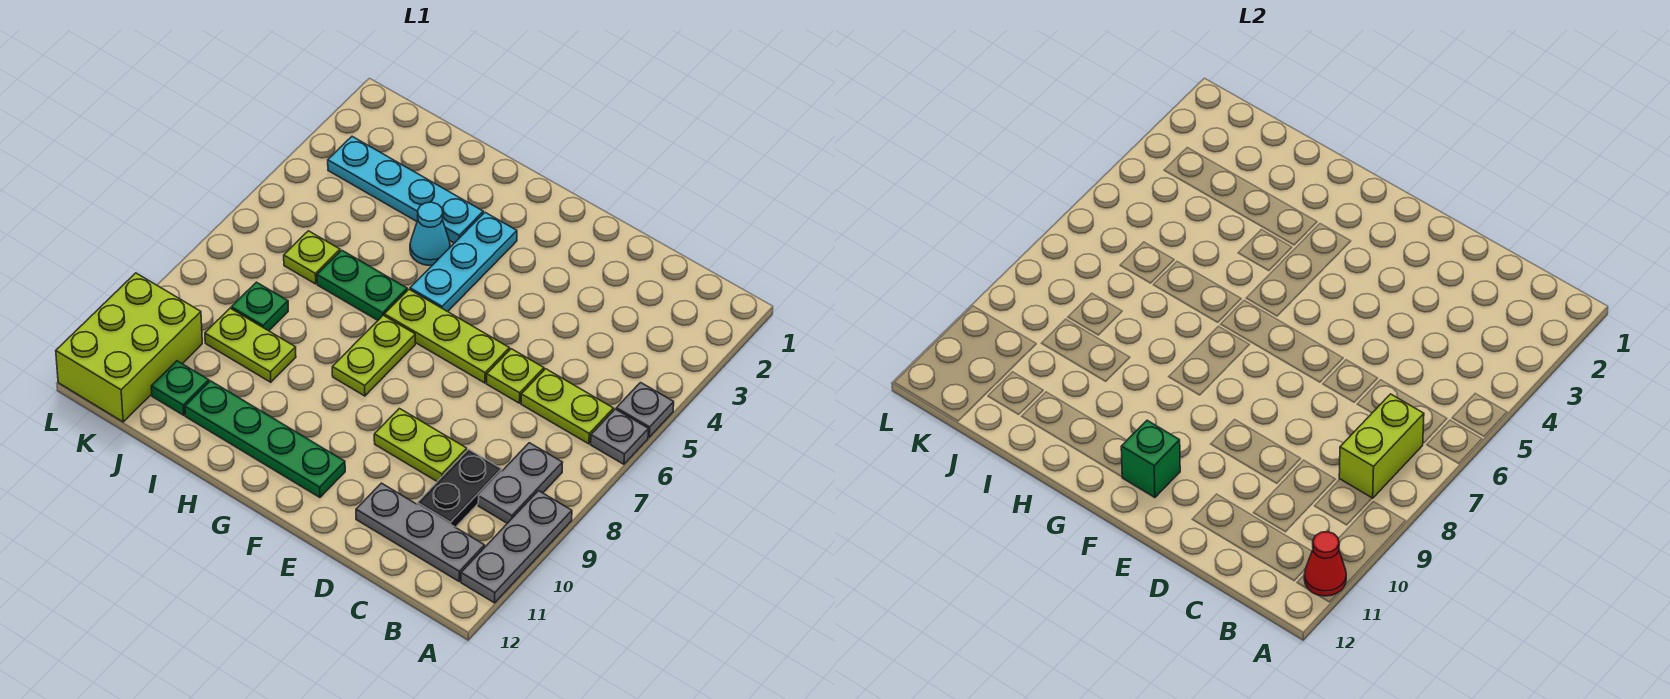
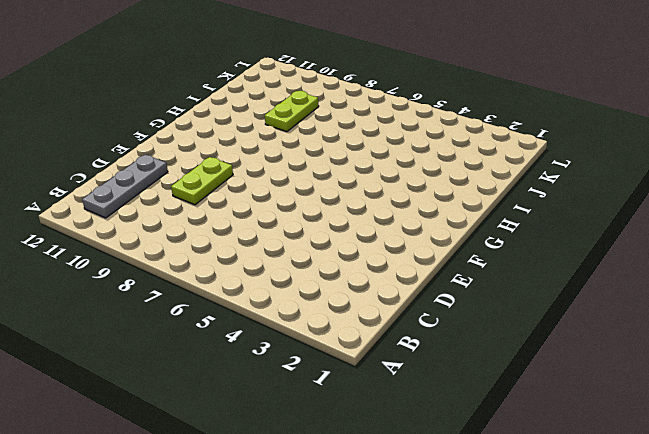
none -> grey 1x1 plate [616,383,674,437]
none -> grey 1x1 plate [591,409,649,464]
none -> grey 1x3 plate [461,491,572,603]

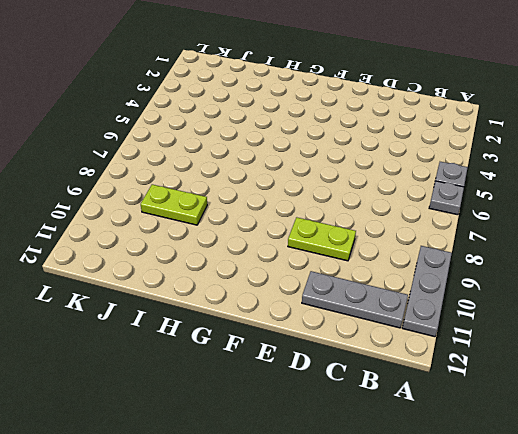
none -> lime 1x2 plate [521,369,614,444]
none -> grey 1x2 plate [478,443,563,523]
none -> black 1x2 plate [417,449,502,527]

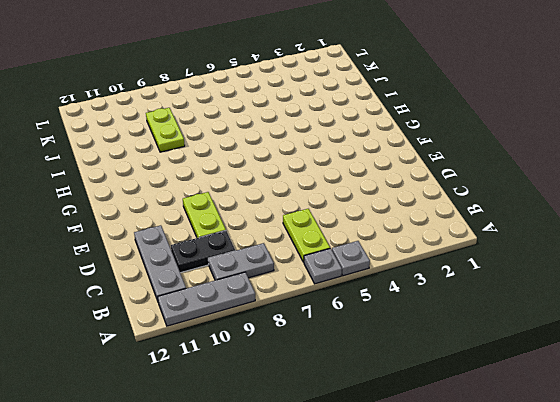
none -> lime 1x1 plate [487,349,544,403]
none -> lime 1x3 plate [384,289,509,383]
none -> green 1x4 plate [185,381,345,498]

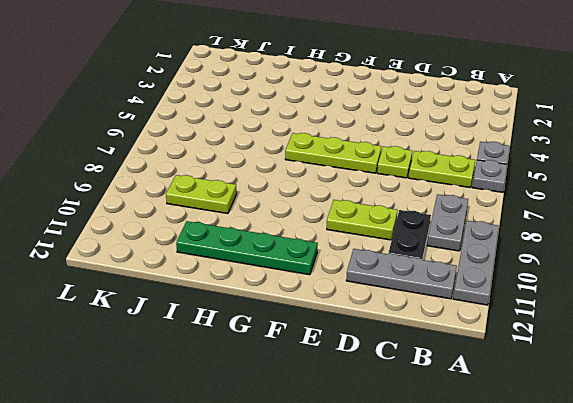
none -> cyan 1x3 plate [410,212,517,312]
none -> lime 1x2 plate [332,315,415,396]
none -> cyan 1x4 plate [328,137,483,243]

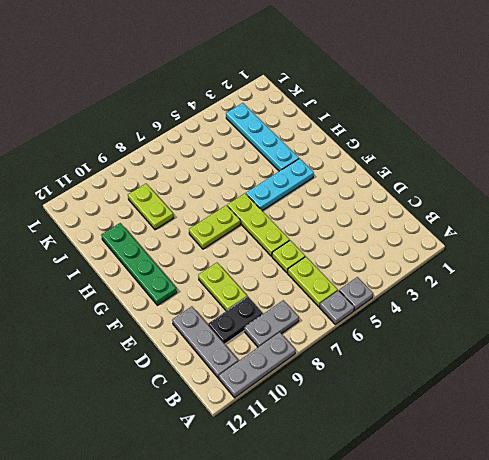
none -> cyan 1x1 cone [410,202,450,265]
none -> green 1x2 plate [317,250,407,320]
none -> lime 1x1 plate [284,231,340,284]

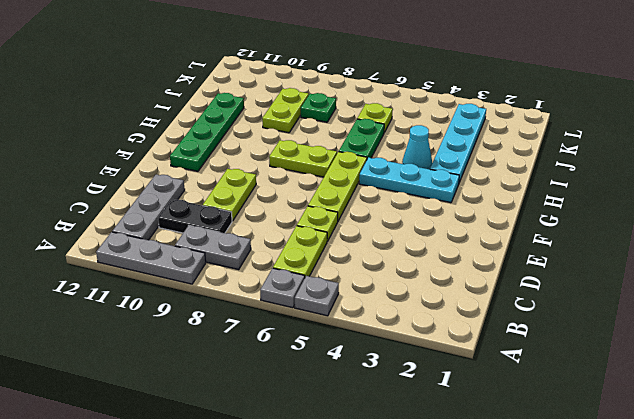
none -> green 1x1 plate [151,361,209,415]
none -> lime 2x3 brick [56,273,202,422]
none -> red 1x1 cone [1304,532,1346,596]

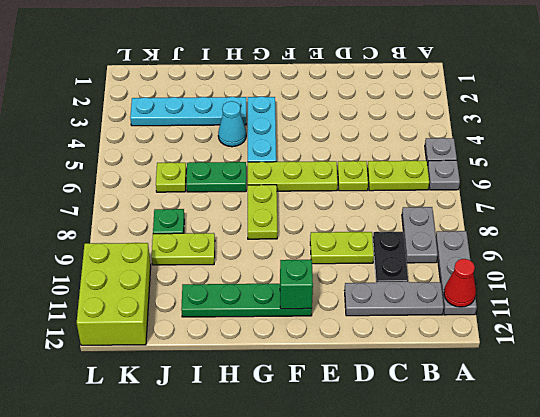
none -> green 1x1 plate [151,361,209,415]
none -> lime 1x2 brick [1339,394,1424,498]

